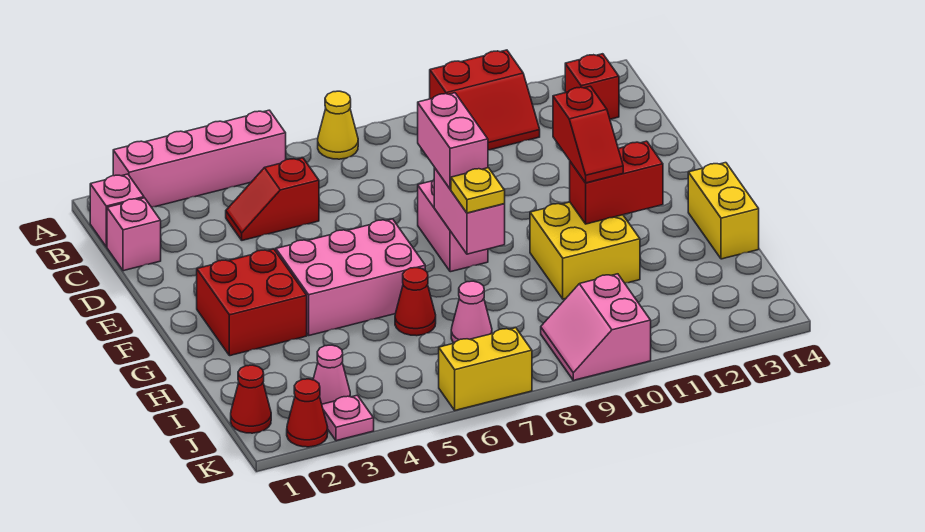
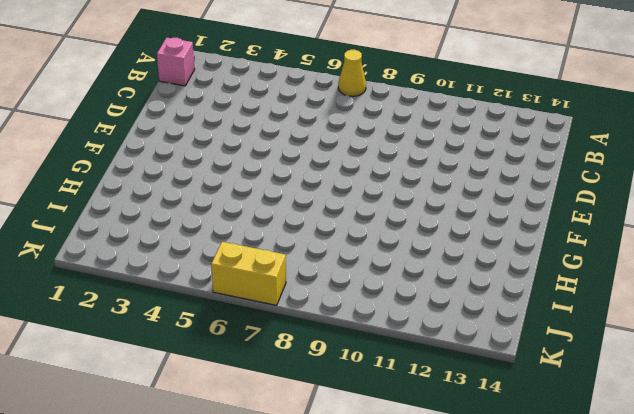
none -> pink 1x4 brick [113,110,286,207]
none -> red 2x2 slope [430,50,540,150]
none -> red 1x1 brick [565,54,619,119]

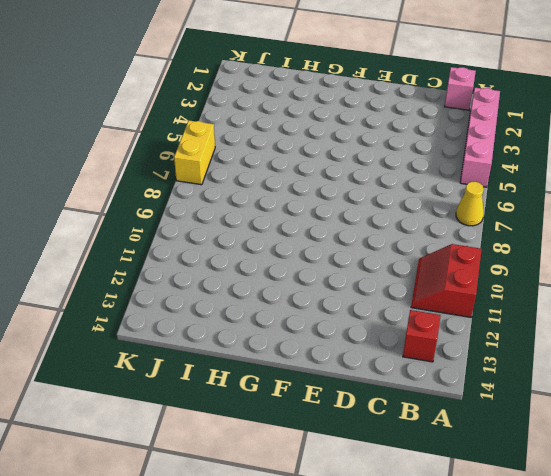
none -> pink 1x1 brick [107,198,161,271]
none -> red 1x2 slope [226,158,319,240]
none -> pink 1x2 brick [418,180,488,272]

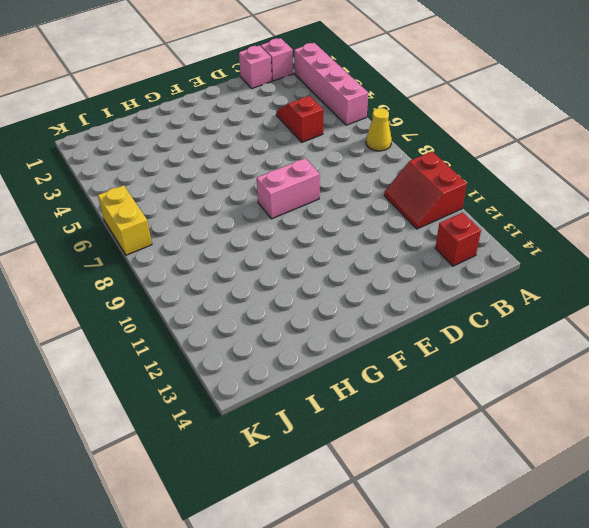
none -> red 2x2 brick [197,249,307,356]
none -> pink 2x3 brick [276,219,425,335]
none -> yellow 2x2 brick [530,202,640,299]

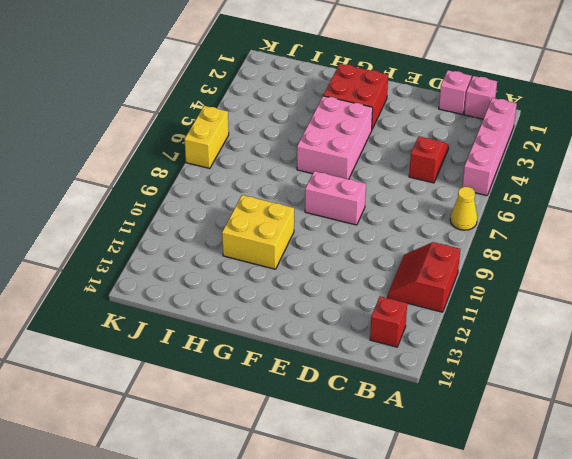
none -> yellow 1x2 brick [688,163,759,259]
none -> red 1x1 cone [395,268,436,336]
none -> pink 1x1 cone [451,281,492,343]

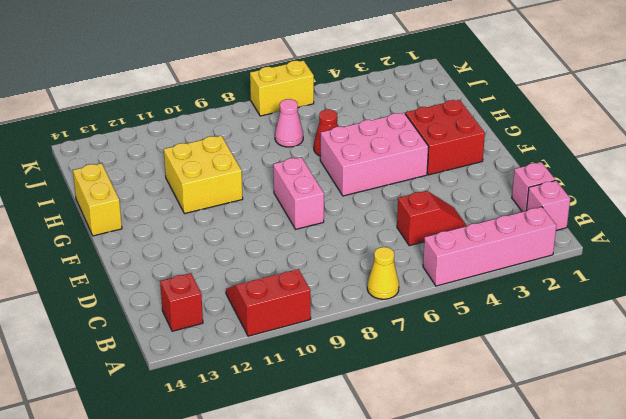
none -> red 1x1 cone [231,365,271,433]
none -> pink 1x1 cone [313,345,350,404]
none -> pink 2x2 slope [541,274,651,380]

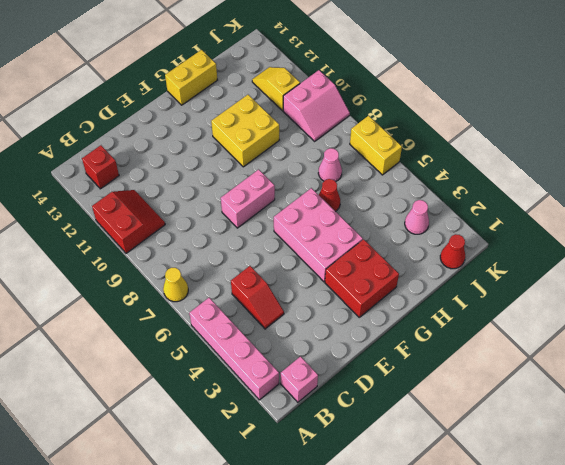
yellow 1x2 slope [252,67,300,111] -> none
none -> pink 1x1 brick [107,198,161,271]
none -> red 1x1 cone [287,379,328,447]
none -> pink 1x1 plate [322,395,374,441]

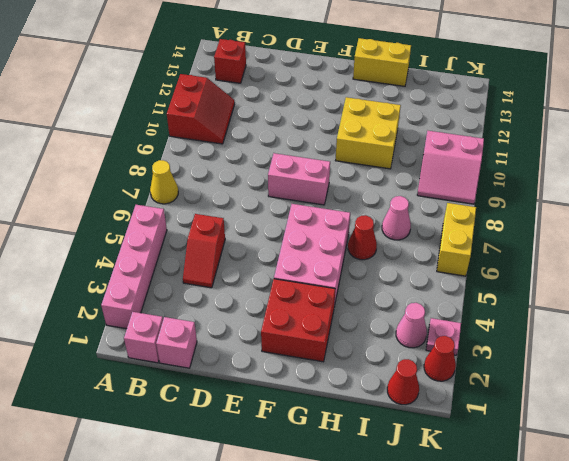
none -> pink 1x2 brick [434,167,505,254]
none -> red 1x2 brick [570,141,663,224]
none -> pink 1x2 brick [418,93,488,189]

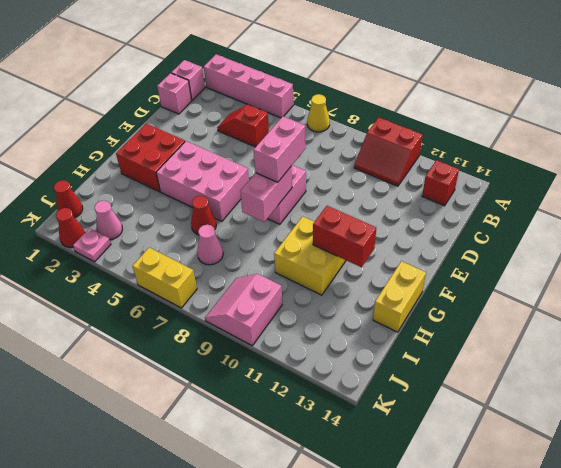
none -> red 1x2 slope [553,86,623,183]
none -> yellow 1x1 plate [451,168,505,213]

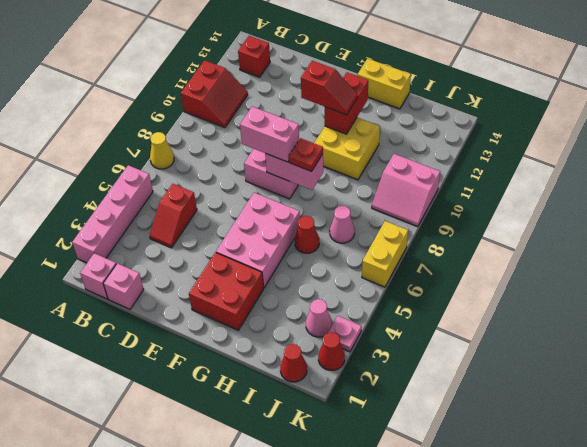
red 1x1 plate [289,138,323,171] -> yellow 1x1 plate [451,168,505,213]

